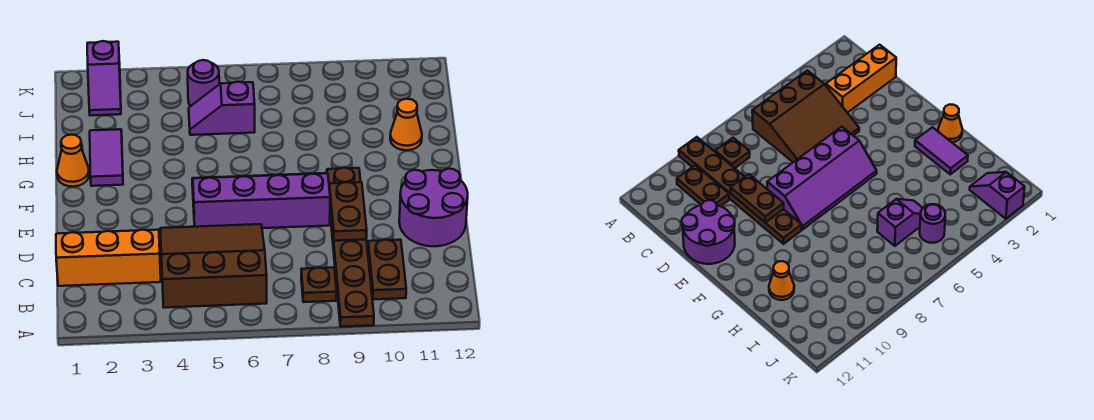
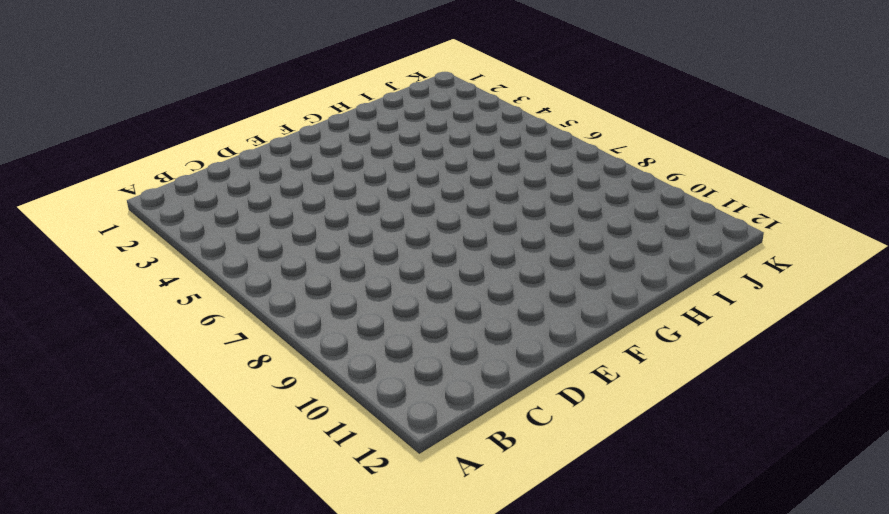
none -> brown 1x6 plate [327,168,374,327]
none -> brown 3x3 slope [160,224,267,308]
none -> brown 1x1 plate [301,267,337,302]

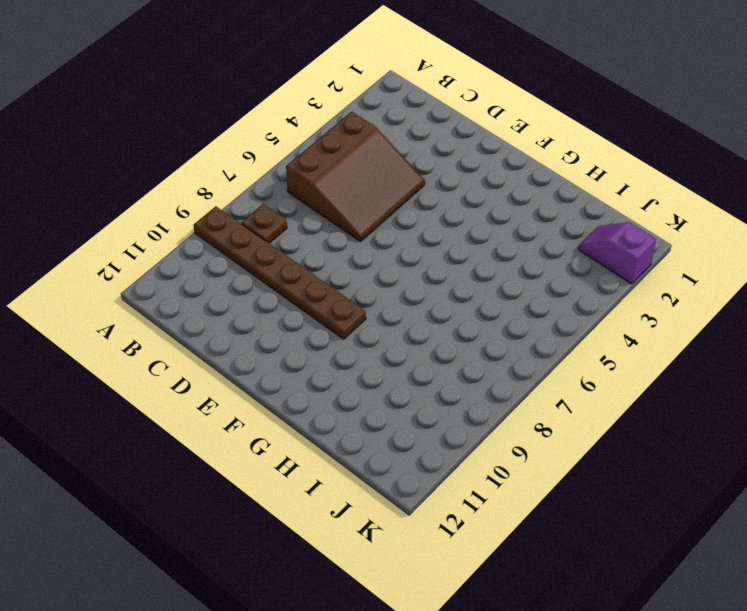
none -> brown 1x2 plate [368,240,406,299]
none -> orange 1x3 brick [56,230,161,286]
none -> purple 2x2 round brick [399,169,468,246]

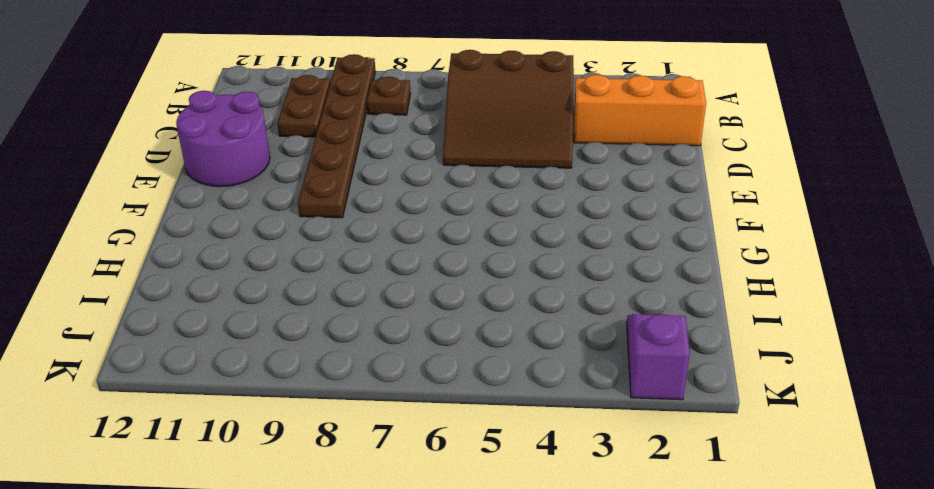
none -> purple 2x4 slope [192,173,330,228]
none -> orange 1x1 cone [57,135,89,187]
none -> purple 1x2 tile [90,129,123,186]

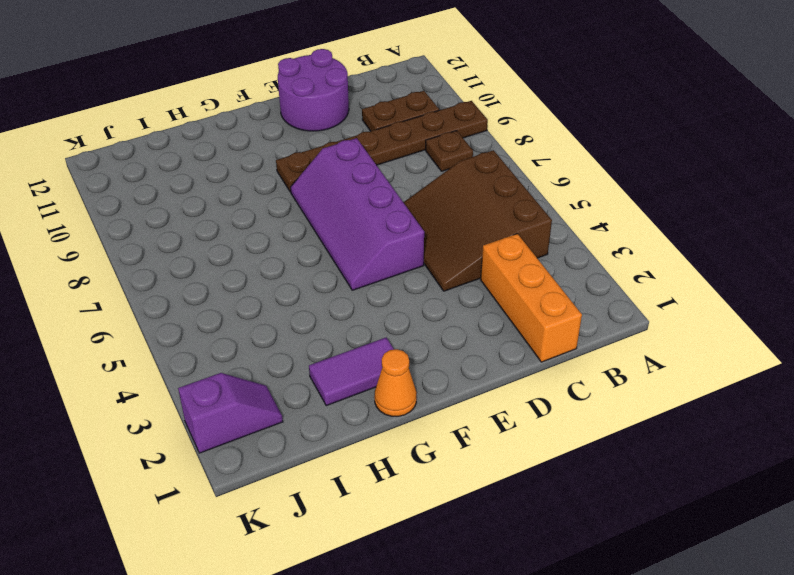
none -> orange 1x1 cone [390,99,422,150]
none -> purple 1x2 slope [189,82,255,135]
none -> purple 1x1 round brick [188,60,219,106]

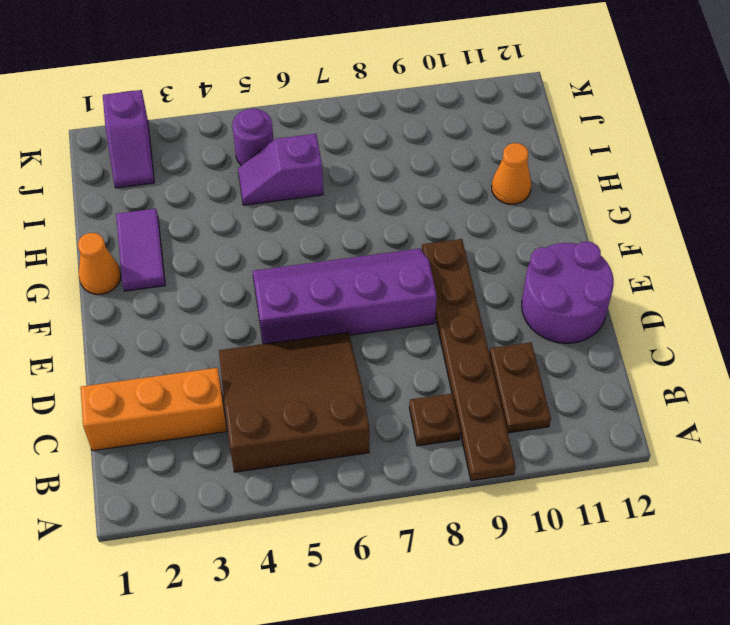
none -> brown 1x2 plate [329,182,367,241]

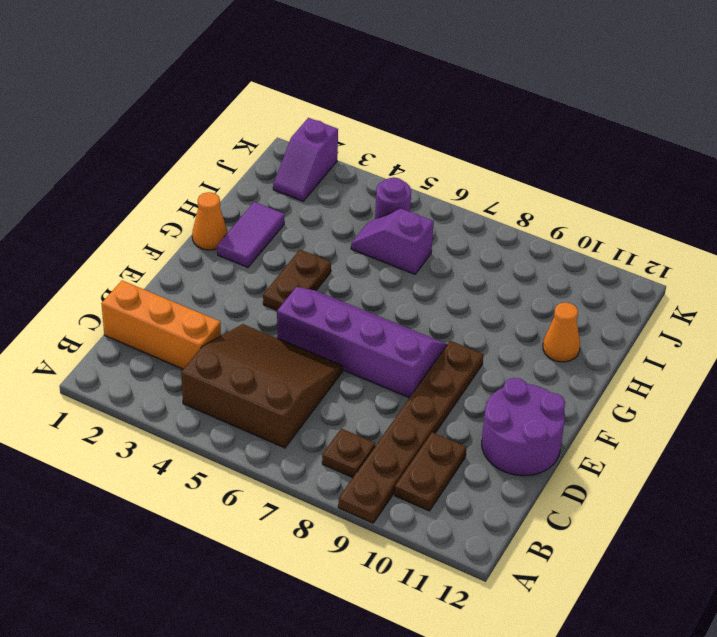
brown 1x2 plate [263,250,331,310] -> brown 1x2 plate moved to [329,182,367,241]

